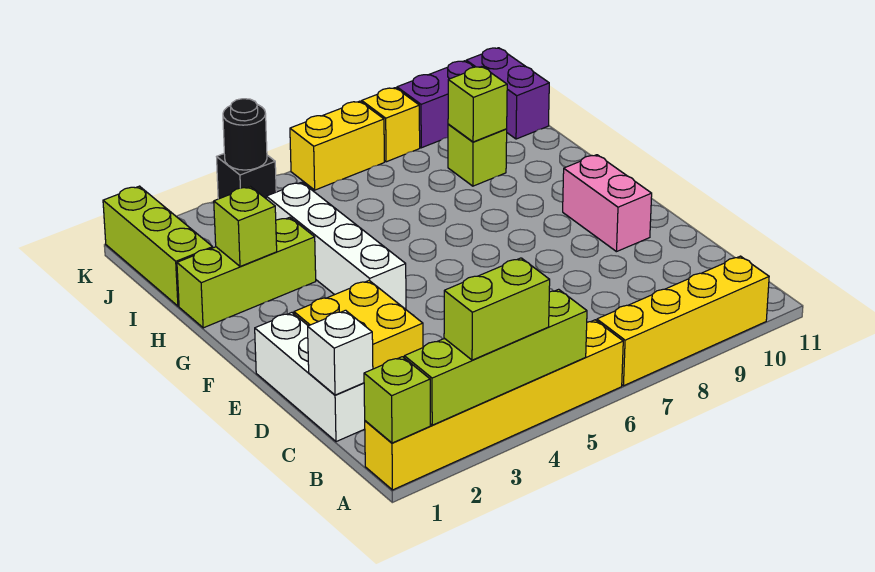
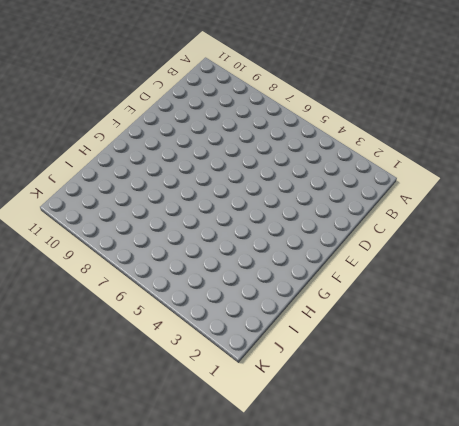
none -> yellow 1x6 brick [365,320,623,490]
none -> yellow 1x4 brick [597,256,769,386]
none -> white 1x3 brick [255,313,365,442]

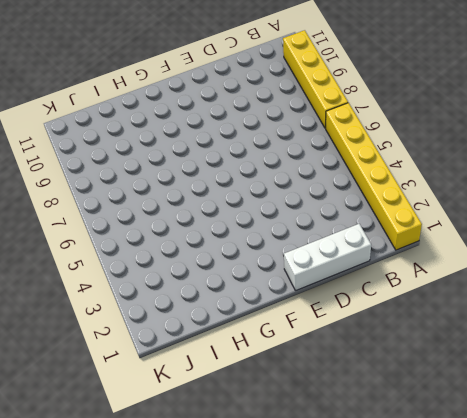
none -> yellow 2x2 brick [294,281,423,369]
none -> pink 1x2 brick [563,155,652,252]
none -> white 1x4 brick [266,182,406,309]

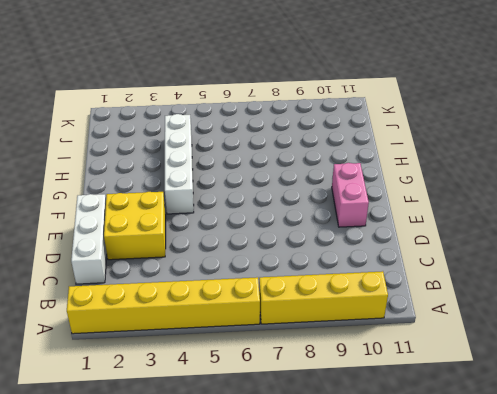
none -> lime 1x3 brick [177,217,316,328]
none -> lime 1x3 brick [103,186,213,306]
none -> lime 1x1 brick [448,124,507,186]

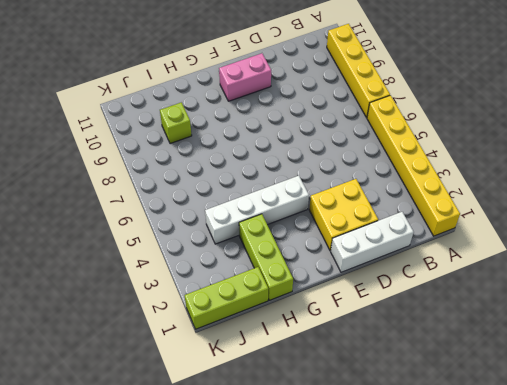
none -> purple 1x2 brick [466,48,549,139]
none -> black 1x1 brick [217,154,276,199]
none -> yellow 1x2 brick [290,101,384,190]

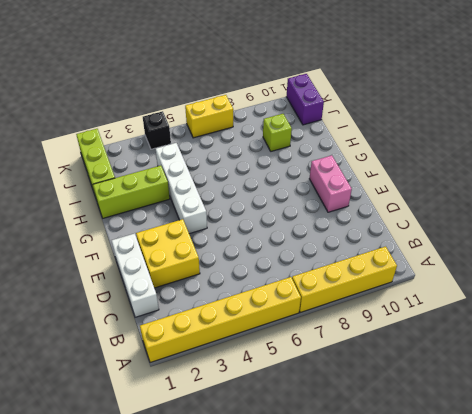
none -> yellow 1x1 brick [362,88,420,162]
none -> purple 1x2 brick [397,61,473,148]
none -> lime 1x1 brick [364,357,430,443]

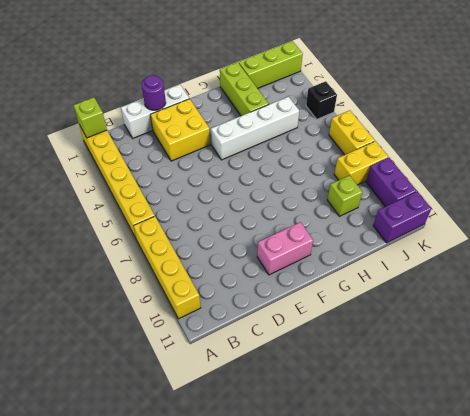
purple 1x1 round brick [142,75,166,110] -> none
yellow 1x2 brick [334,141,388,185] -> yellow 1x1 brick [362,88,420,162]
none -> lime 1x4 brick [404,289,587,425]
none -> white 1x1 brick [308,310,373,395]
none -> lime 1x1 brick [214,187,277,266]

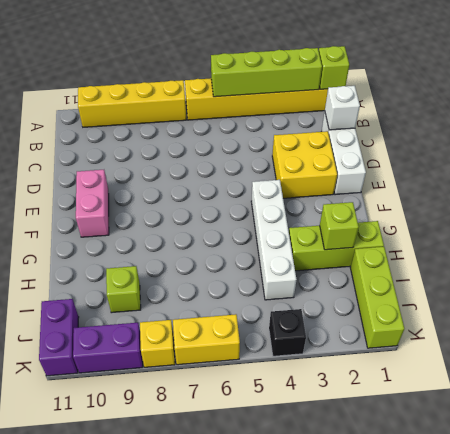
none -> lime 1x1 brick [448,67,507,142]
none -> black 1x1 round brick [223,99,267,170]
none -> lime 1x2 brick [444,258,550,360]

